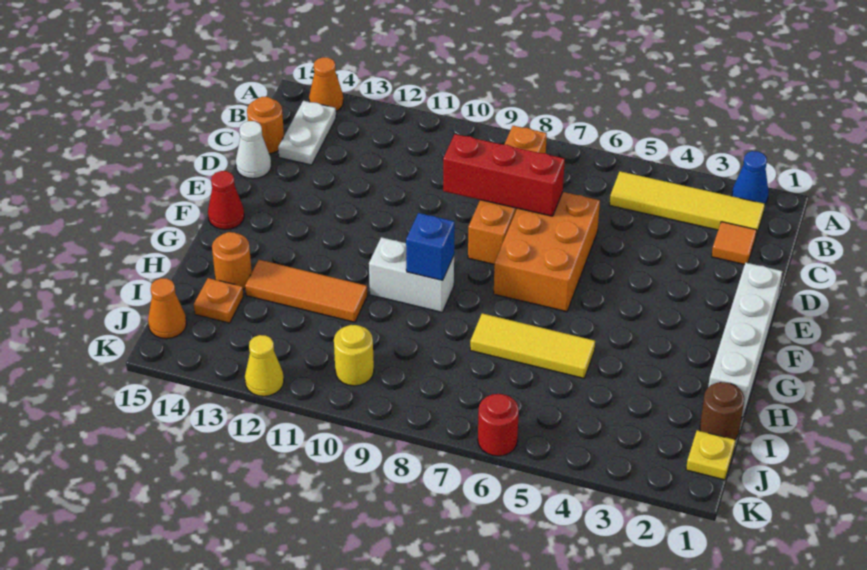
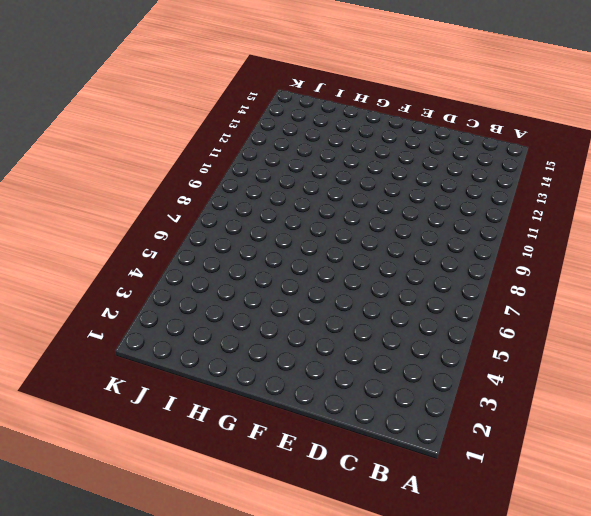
none -> blue 1x1 cone [732,151,769,204]
none -> orange 1x1 cone [309,57,343,111]
none -> yellow 1x4 tile [610,171,765,236]

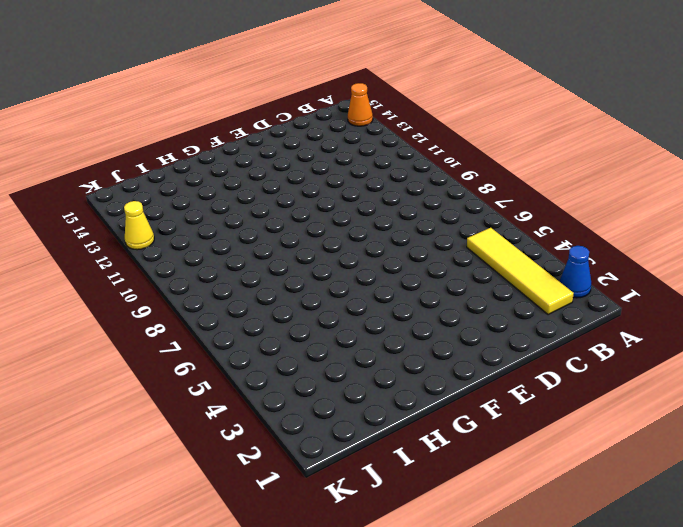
none -> orange 1x4 brick [468,126,547,264]
none -> white 1x2 plate [278,101,336,165]
none -> orange 1x1 tile [711,222,757,265]

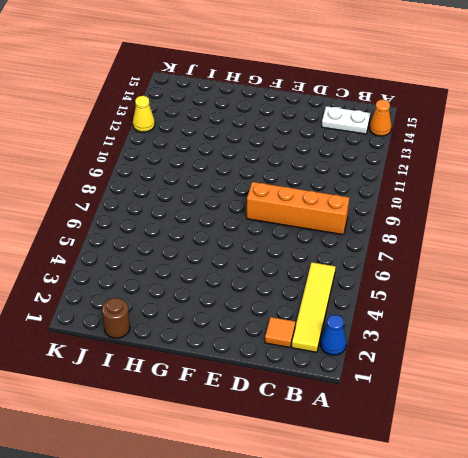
none -> orange 1x1 round brick [247,97,284,154]
none -> orange 2x3 brick [494,192,600,312]
none -> white 1x1 cone [236,121,271,179]

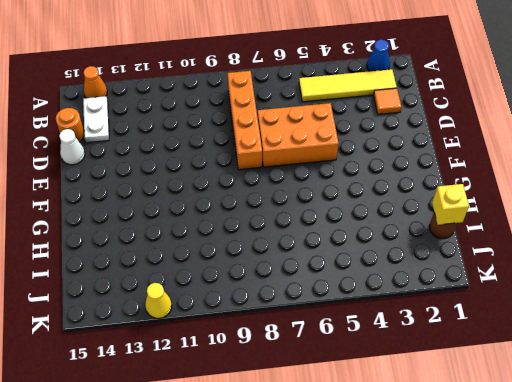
orange 2x3 brick [258,103,339,167] -> orange 2x3 brick turned to [494,192,600,312]
yellow 1x1 brick [432,184,469,225] -> none
none -> white 1x4 brick [708,263,782,417]
none -> red 1x1 cone [208,171,244,230]
none -> white 1x2 brick [369,237,454,312]

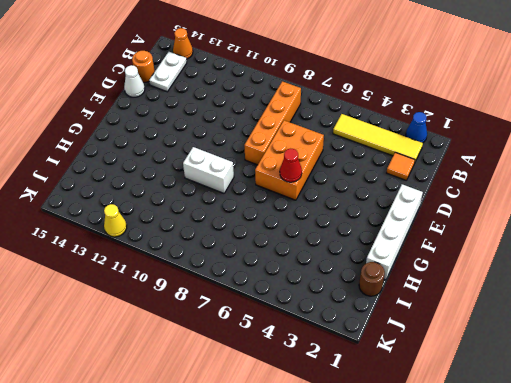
red 1x1 cone [280,149,302,182] -> red 1x1 cone moved to [208,171,244,230]
none -> yellow 1x3 tile [470,313,595,378]
none -> orange 1x3 tile [245,260,367,322]
none -> orange 1x1 round brick [212,232,252,289]

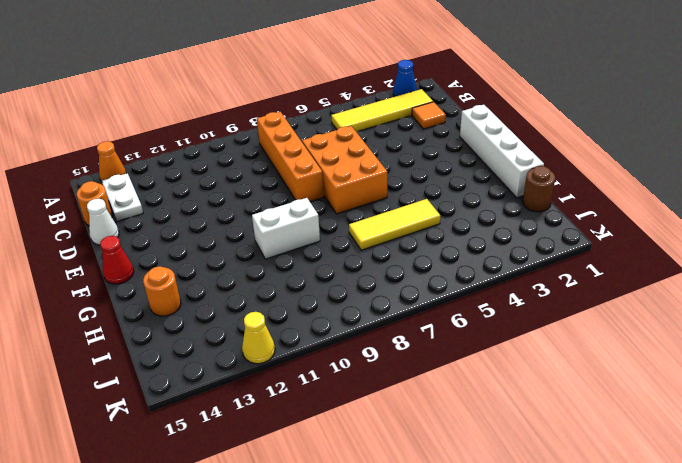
none -> orange 1x3 tile [245,260,367,322]
none -> orange 1x1 plate [194,278,244,323]
none -> yellow 1x1 plate [686,430,736,480]

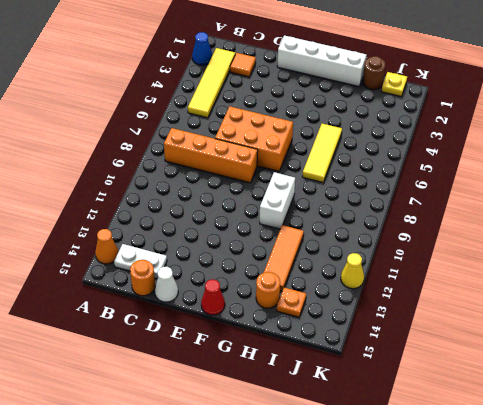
none -> yellow 1x1 round brick [334,325,374,386]
none -> orange 1x1 cone [148,278,187,339]
none -> red 1x1 round brick [478,394,519,456]

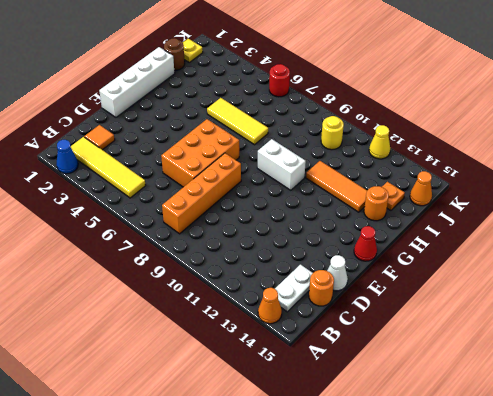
none -> red 1x3 brick [443,134,565,216]
none -> blue 1x1 brick [406,213,455,280]

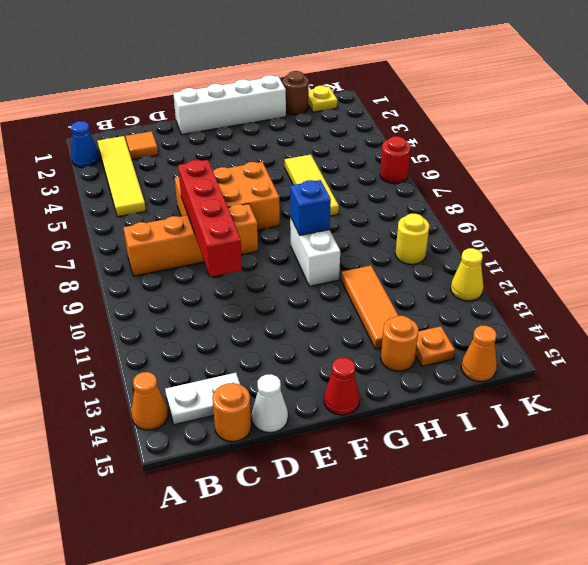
red 1x4 brick [178,160,242,277] -> red 1x3 brick [443,134,565,216]

